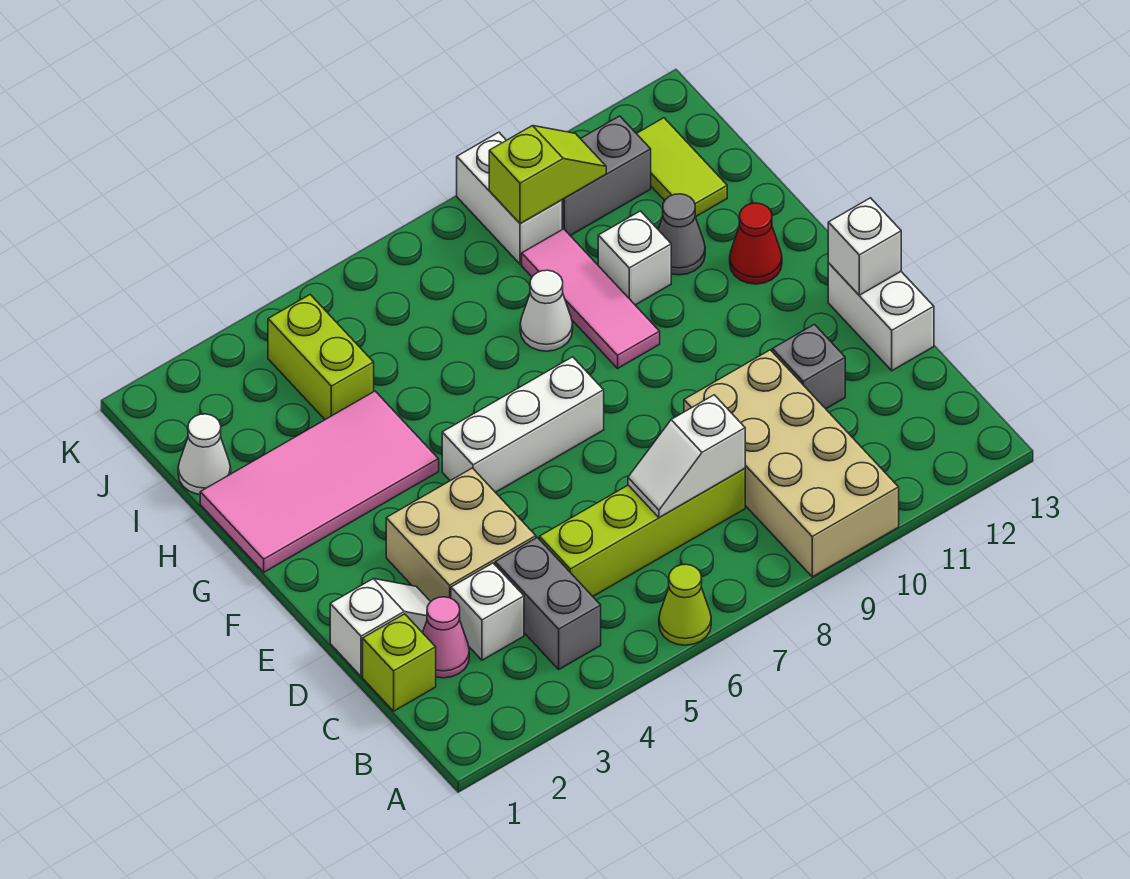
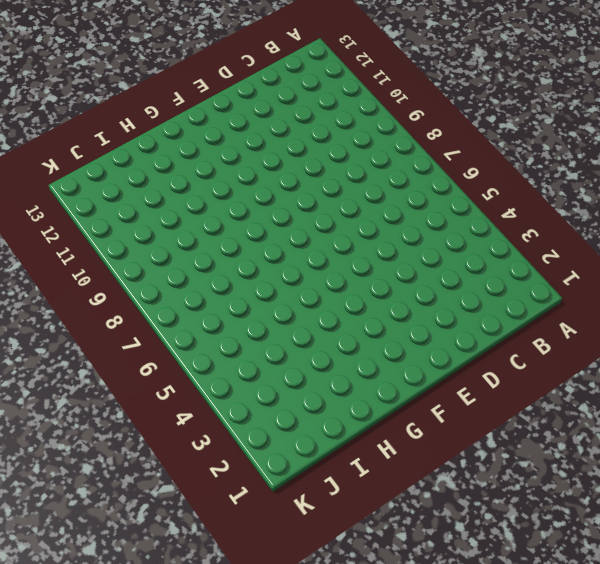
none -> lime 1x1 cone [659,564,711,645]
none -> tan 2x4 brick [684,350,899,577]
none -> grey 1x2 brick [495,538,601,669]

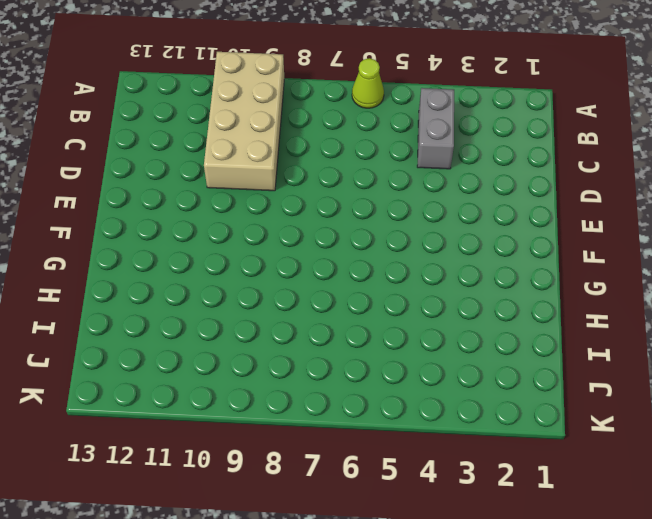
none -> lime 1x1 brick [363,614,436,711]
none -> pink 1x1 cone [423,597,469,678]
none -> white 1x1 brick [451,563,524,660]

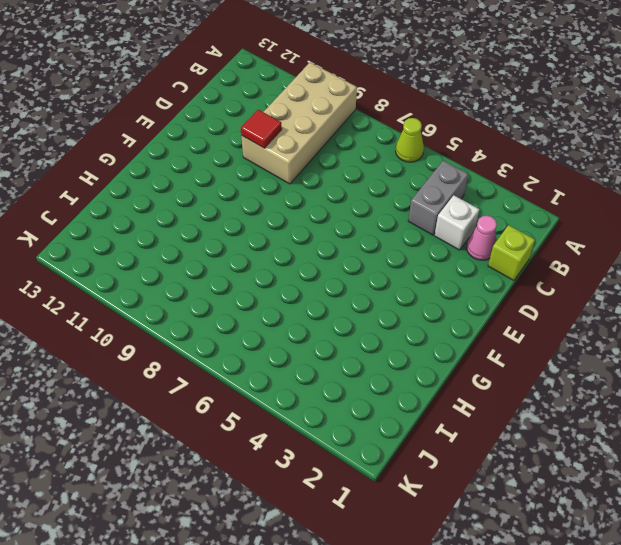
red 1x1 tile [241,110,282,148] -> none
none -> lime 1x4 brick [540,468,745,596]
none -> white 1x2 slope [330,579,431,677]
none -> tan 2x2 brick [386,468,536,601]

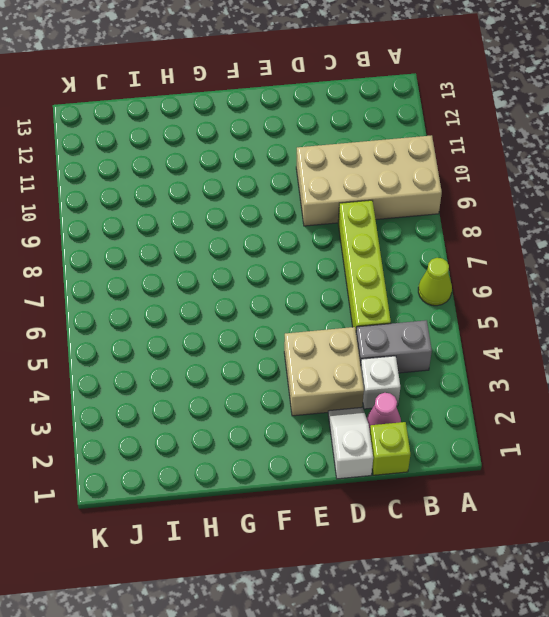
none -> grey 1x1 brick [772,324,845,409]
none -> white 1x2 brick [828,263,934,371]
none -> white 1x3 brick [442,357,604,492]

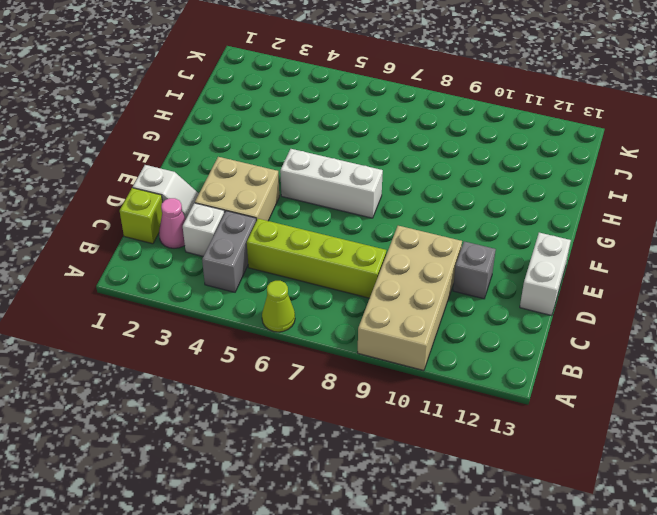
none -> pink 2x4 tile [200,391,439,572]
none -> pink 1x3 tile [522,229,660,368]
none -> red 1x1 cone [730,203,782,284]

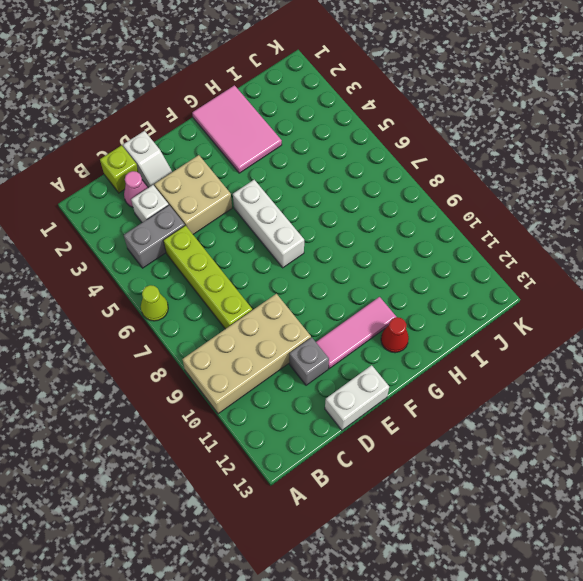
pink 1x3 tile [316,297,396,369] -> pink 1x3 tile moved to [522,229,660,368]
pink 2x3 tile [192,85,282,173] -> pink 2x4 tile [200,391,439,572]
none -> white 1x1 cone [520,270,573,351]
none -> white 1x1 brick [598,211,671,305]
none -> grey 1x1 cone [658,194,705,275]

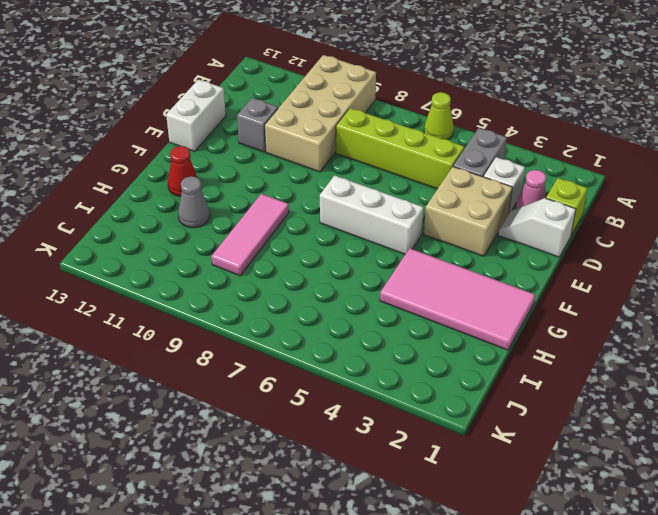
none -> white 1x1 cone [520,270,573,351]
none -> white 1x1 brick [598,211,671,305]
none -> white 1x1 cone [178,414,231,494]

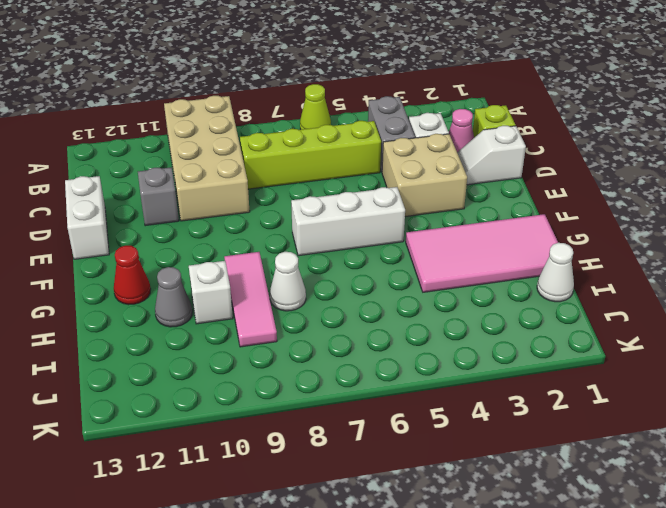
none -> lime 1x2 brick [268,295,374,420]
none -> lime 1x2 tile [636,118,727,217]
none -> white 1x2 brick [457,132,562,264]

